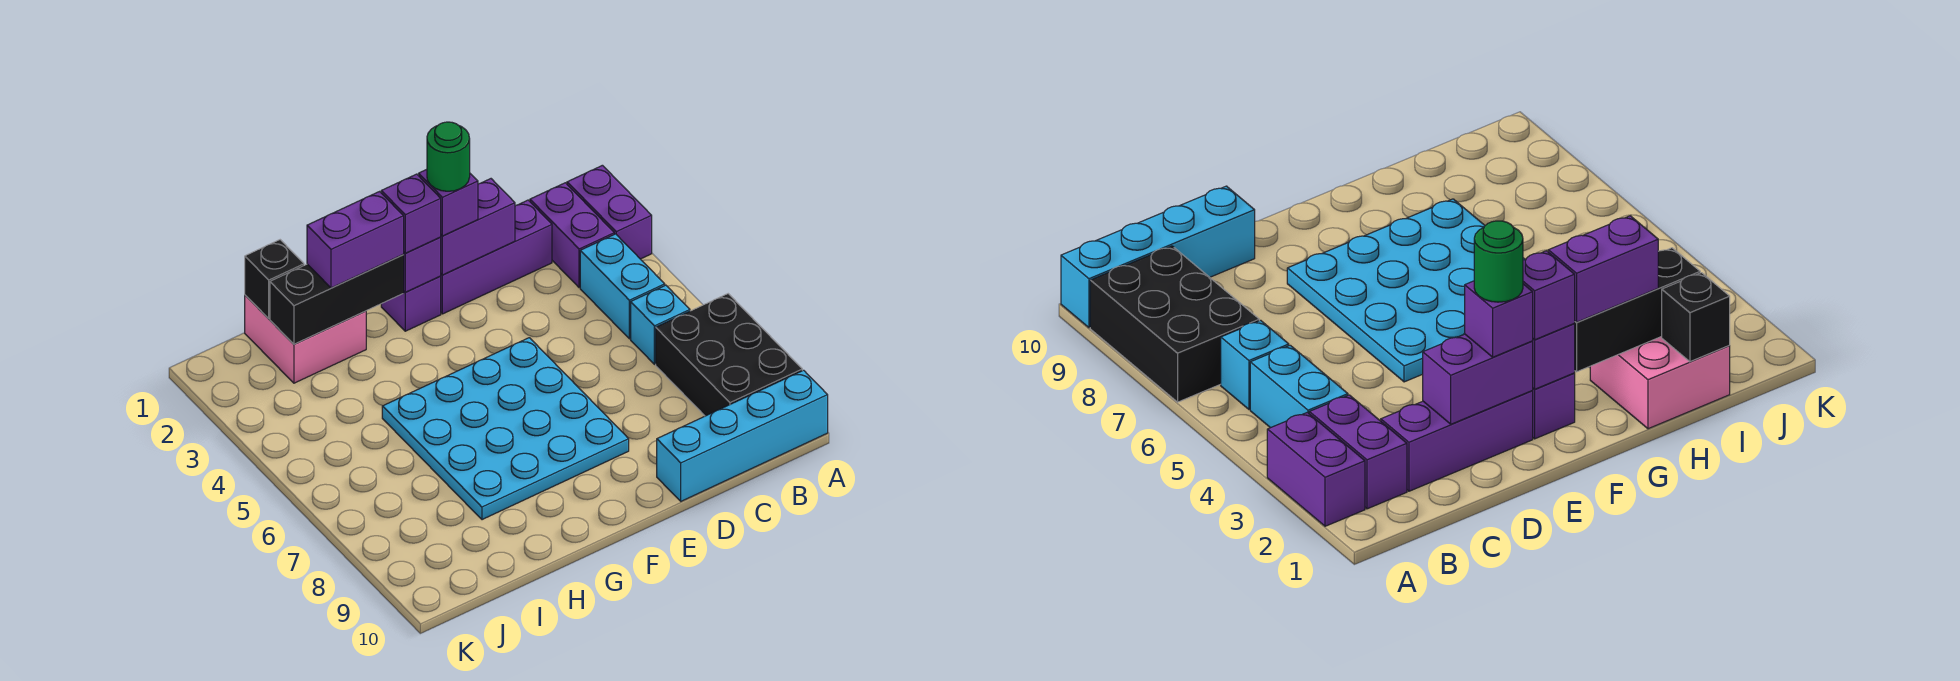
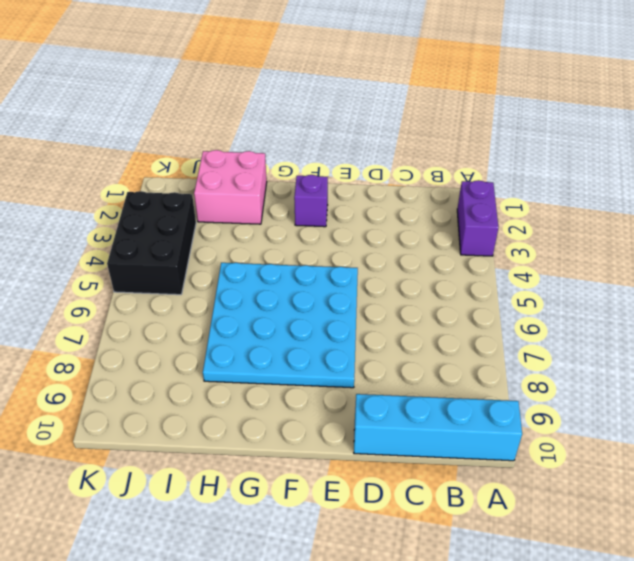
black 2x3 brick [107,191,196,295] -> black 2x3 brick moved to [656,294,802,416]
none -> purple 1x2 brick [530,183,614,288]
none -> cyan 1x2 brick [580,234,665,339]
none -> cyan 1x1 brick [631,285,690,364]

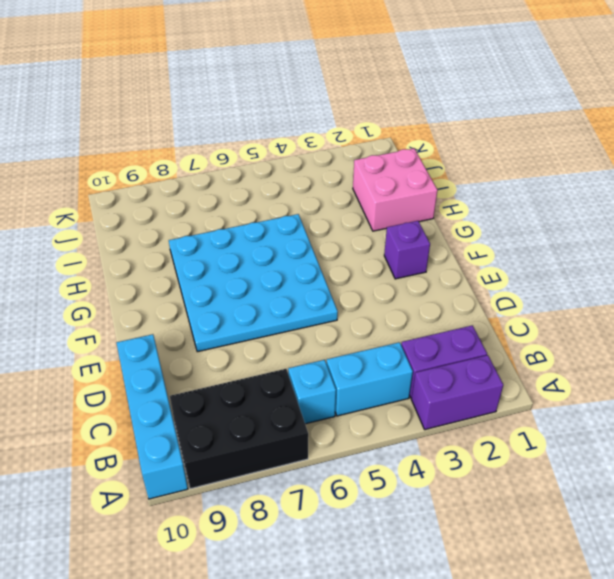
none -> purple 1x3 brick [440,200,552,314]
none -> purple 1x2 brick [440,179,515,275]
none -> purple 1x1 brick [403,238,441,292]

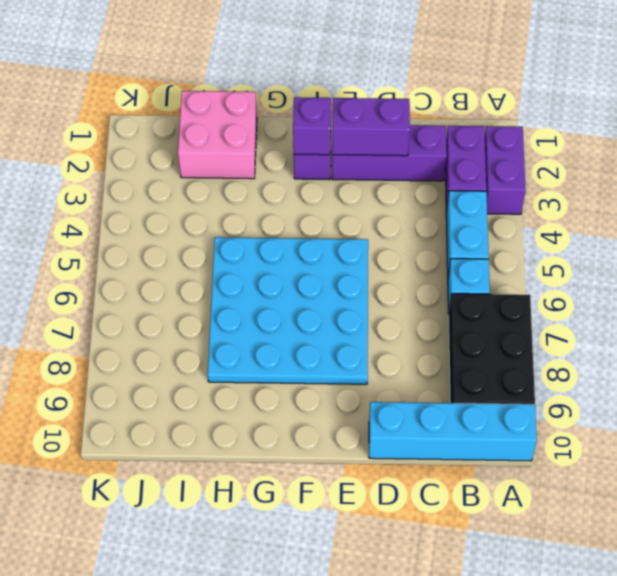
none -> black 1x3 brick [270,255,404,344]
none -> black 1x1 brick [245,240,304,319]
none -> purple 1x1 brick [419,169,478,236]

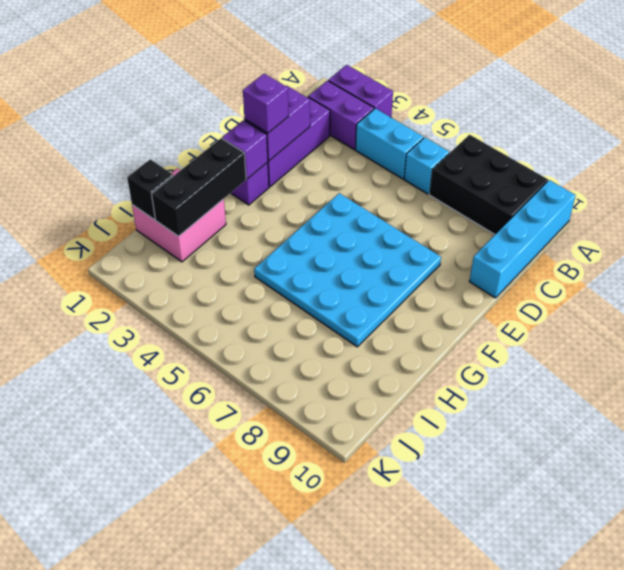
none -> purple 1x1 brick [381,174,441,253]
none -> purple 1x2 brick [307,192,404,288]
none -> green 1x1 round brick [427,122,470,191]

